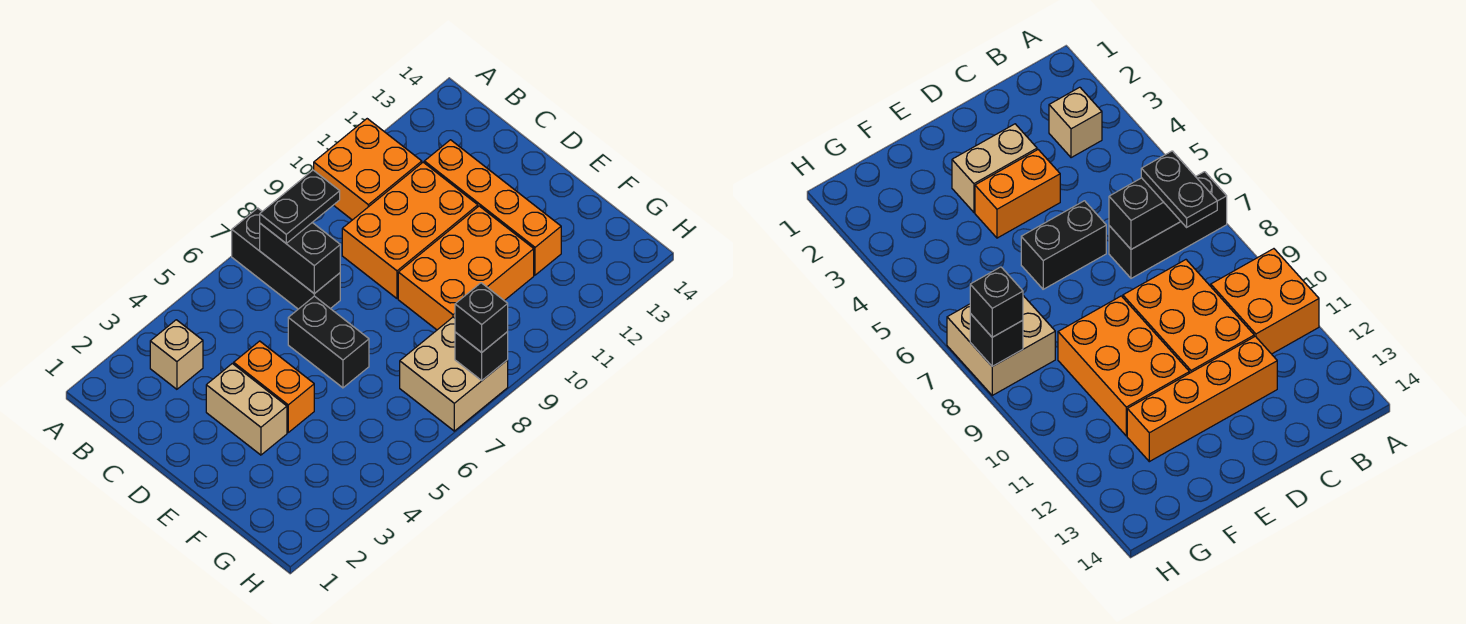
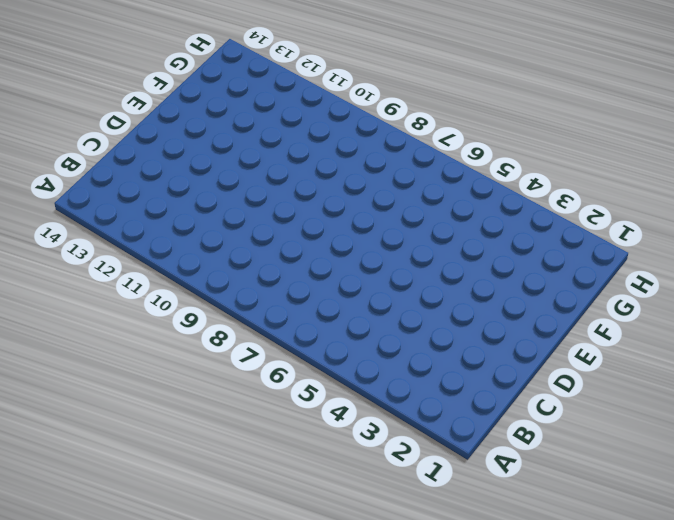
none -> black 1x3 brick [232,208,340,309]
none -> orange 2x2 brick [314,119,422,220]
none -> tan 1x1 brick [150,320,203,389]

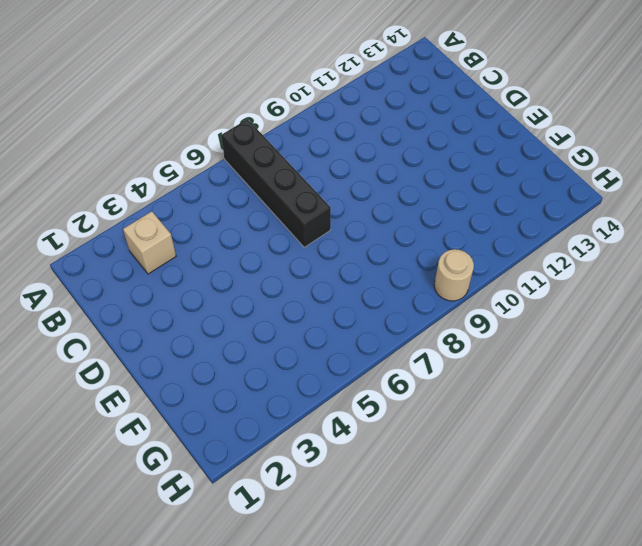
black 1x4 brick [221,119,331,247] -> black 1x3 brick [232,208,340,309]
tan 1x1 round brick [434,249,474,301] -> none
none -> orange 2x2 brick [314,119,422,220]
none -> orange 2x3 brick [342,162,478,299]
none -> orange 1x4 brick [424,140,561,275]

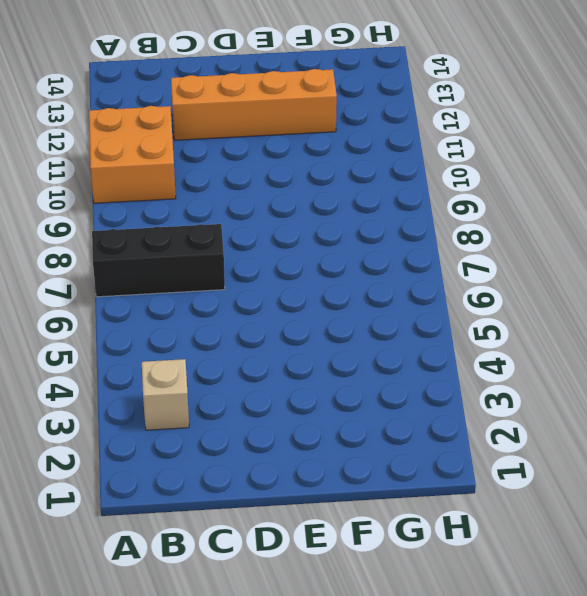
none -> orange 2x3 brick [342,162,478,299]
none -> tan 1x2 brick [206,364,287,455]
none -> orange 1x2 brick [234,341,314,432]

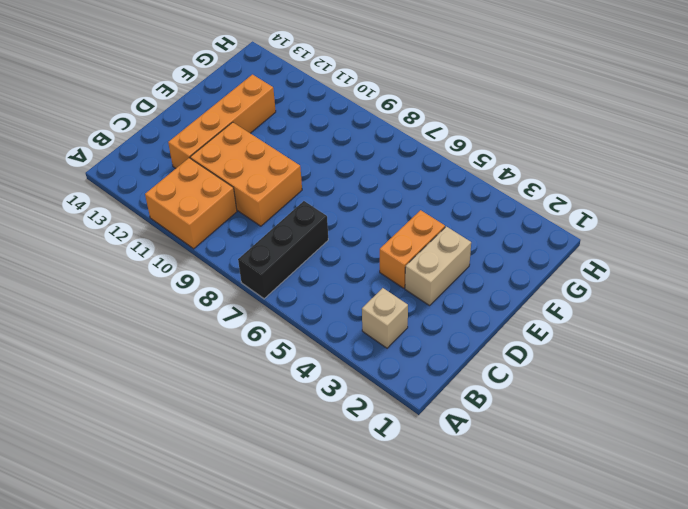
none -> black 1x2 brick [288,296,369,388]
none -> orange 2x3 brick [398,206,534,330]
none -> tan 2x2 brick [400,317,508,431]

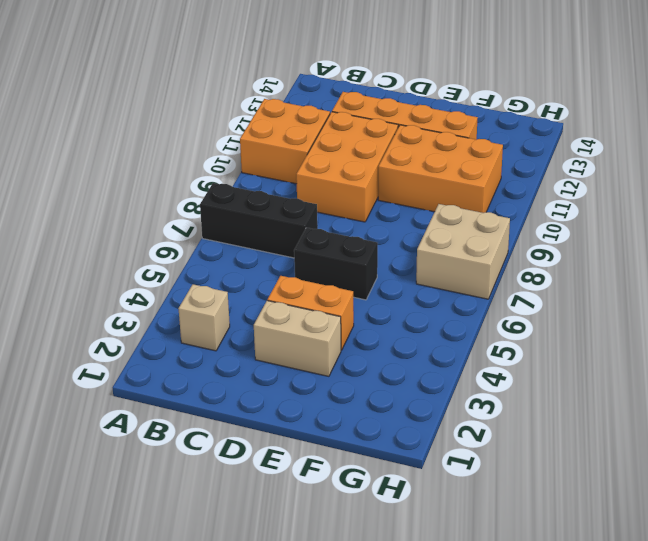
orange 2x3 brick [378,125,503,213] -> orange 2x3 brick turned to [398,206,534,330]
none -> black 1x2 brick [260,223,340,294]
none -> black 1x1 brick [455,332,508,380]
none -> black 1x2 plate [260,170,340,244]

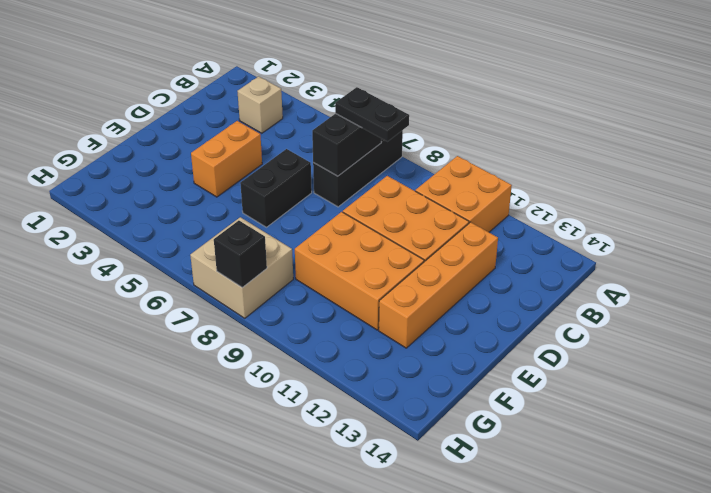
none -> tan 1x2 brick [206,364,287,455]
none -> black 1x1 brick [455,283,508,352]

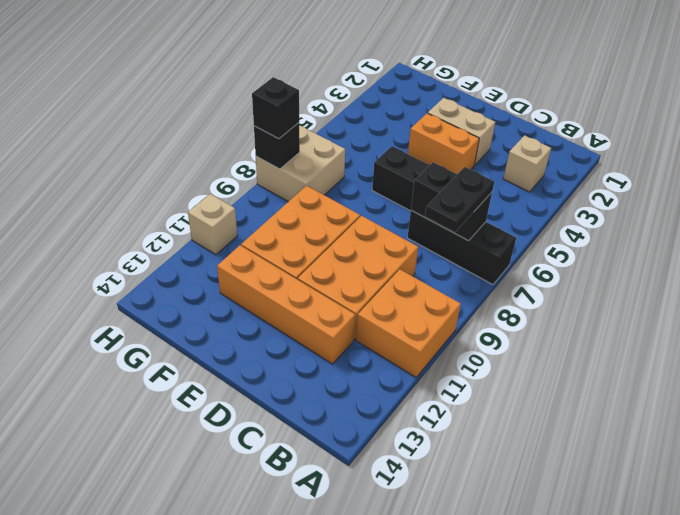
tan 1x1 brick [188,194,237,255] -> none

